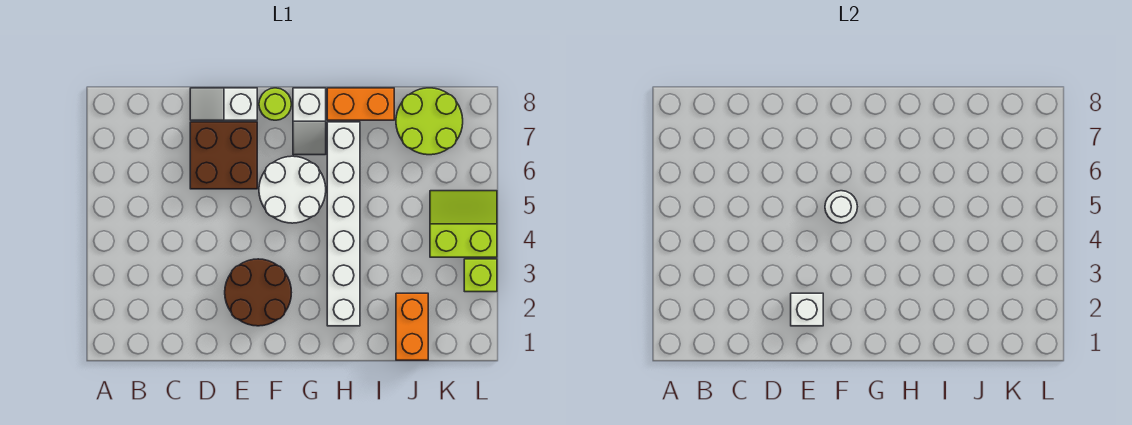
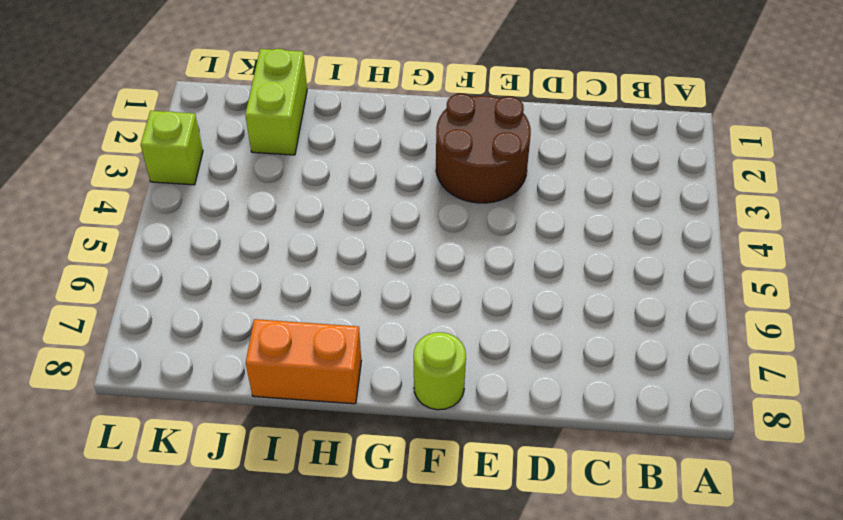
lime 1x2 brick [245,49,307,155] -> orange 1x2 brick [396,293,428,360]
none -> brown 2x2 brick [190,122,257,189]
none -> white 1x2 slope [190,88,257,120]
none -> white 2x2 round brick [259,156,326,223]

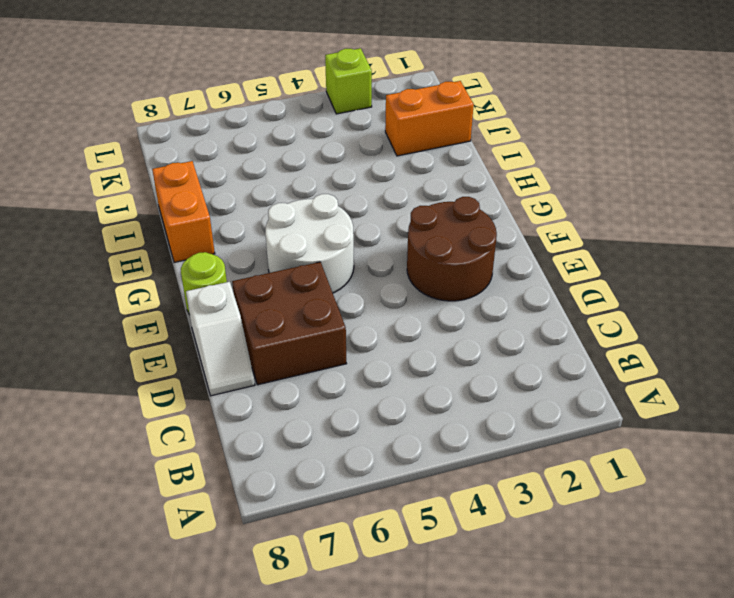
none -> white 1x2 slope [293,88,326,155]
none -> white 1x6 brick [327,122,360,326]
none -> lime 2x2 round brick [396,88,463,155]

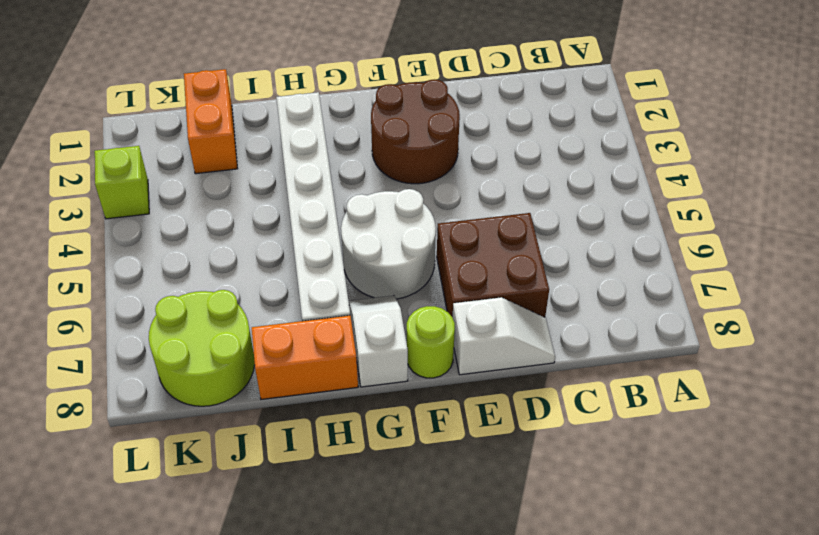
none -> lime 2x2 slope [430,191,497,257]
none -> white 1x1 brick [791,293,823,326]
none -> white 1x1 round brick [825,191,857,223]

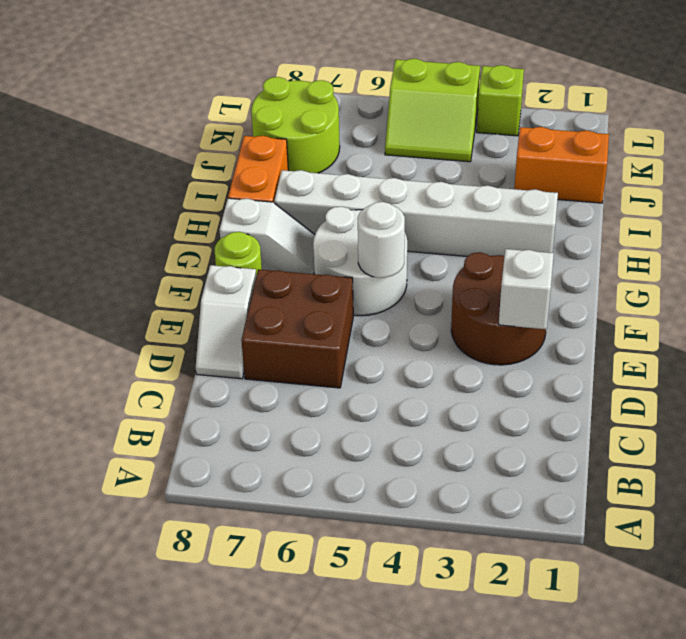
lime 2x2 slope [385,59,480,162] -> lime 2x2 slope turned to [430,191,497,257]

